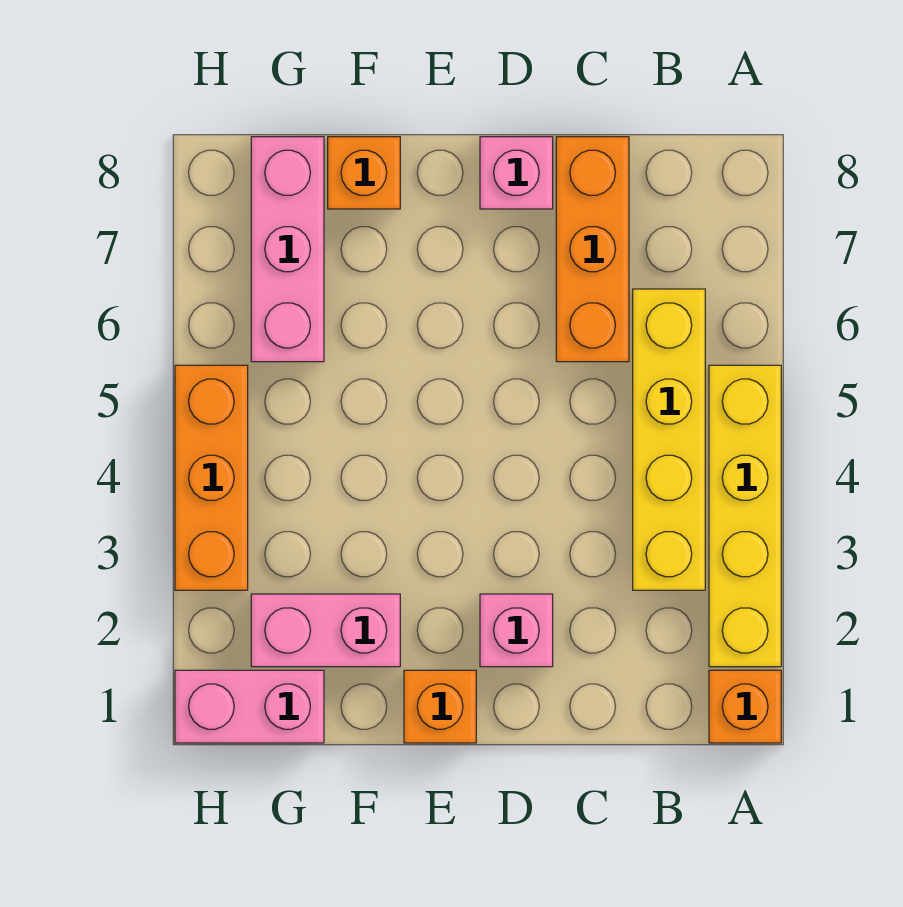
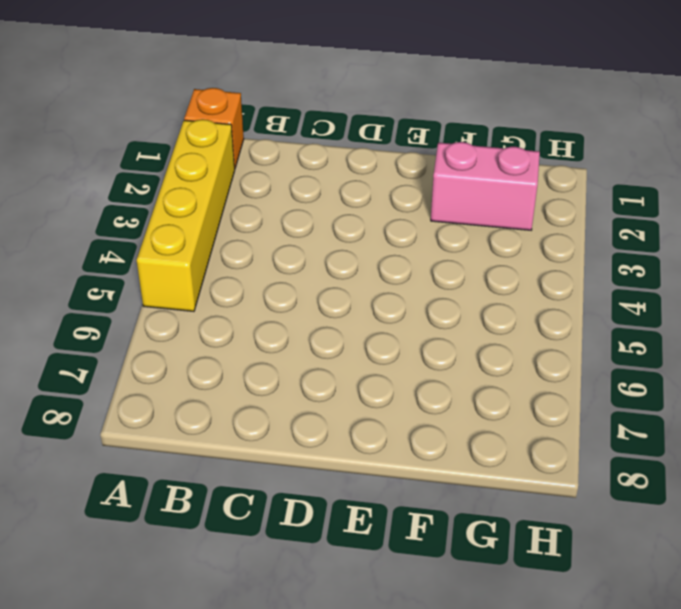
none -> yellow 1x4 brick [633,289,705,590]
none -> orange 1x3 brick [556,137,629,362]
none -> pink 1x1 brick [480,594,553,667]

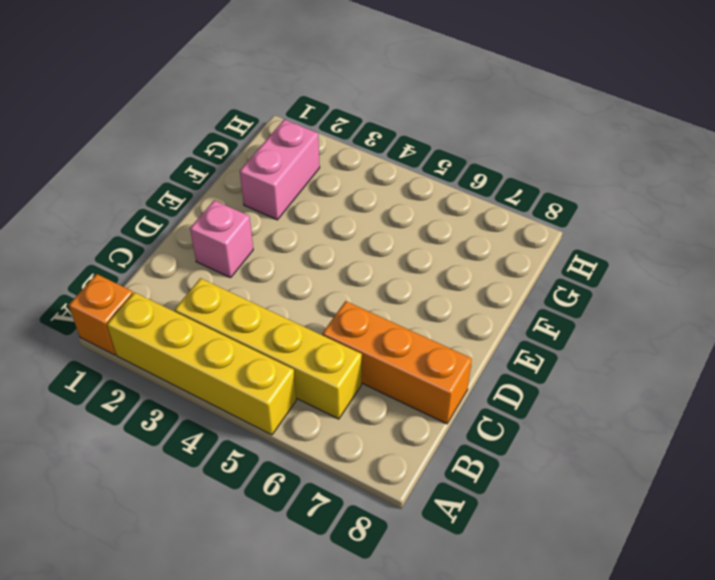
none -> pink 1x1 brick [480,137,553,209]
none -> orange 1x1 brick [404,670,476,743]
none -> orange 1x1 brick [328,137,400,209]

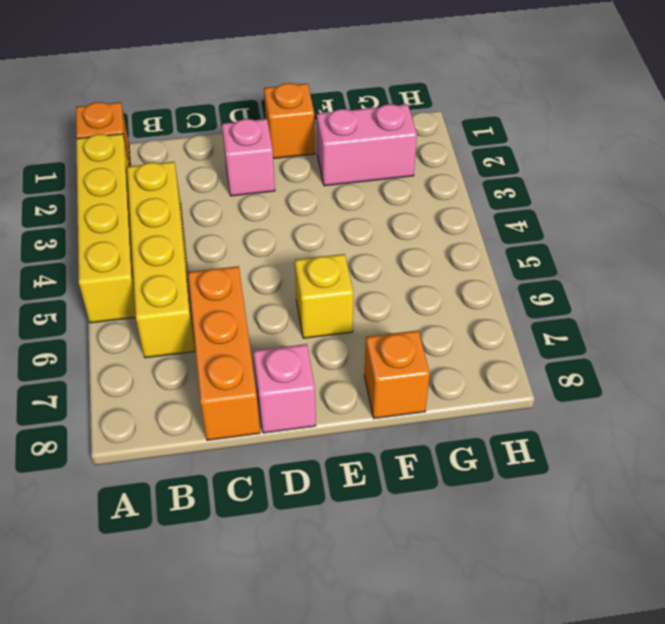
yellow 1x1 brick [295,254,353,338] -> none
none -> pink 1x2 brick [175,670,324,743]
none -> pink 1x3 brick [251,137,324,362]
none -> orange 1x3 brick [175,365,248,590]

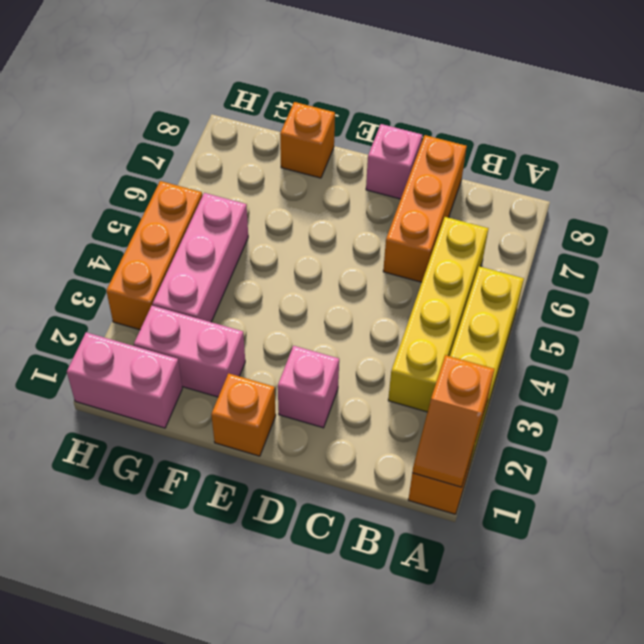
orange 1x2 slope [412,355,494,487] -> none
pink 1x3 brick [153,193,248,322] -> pink 1x3 brick moved to [251,137,324,362]

